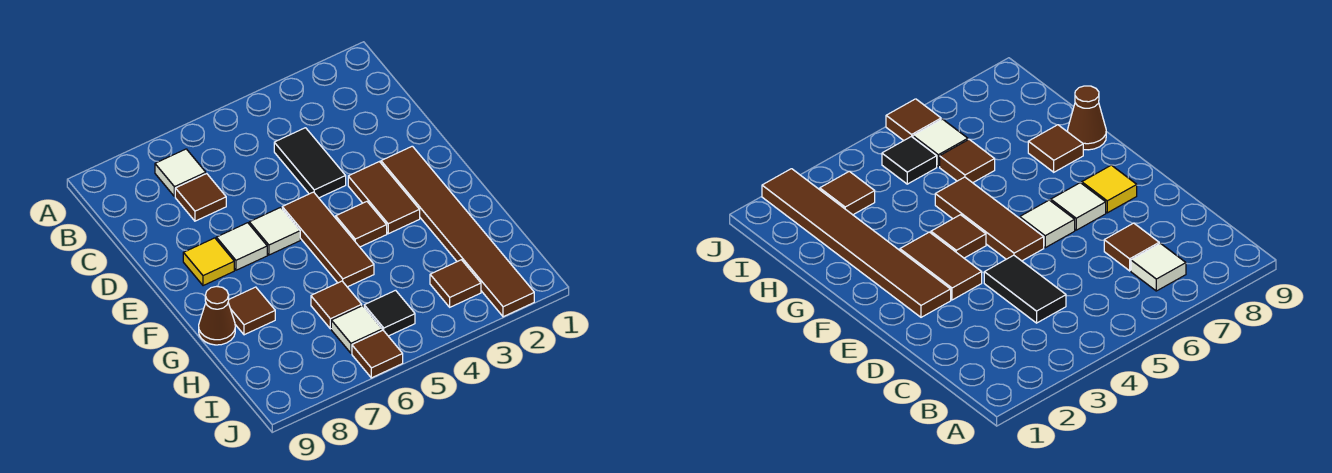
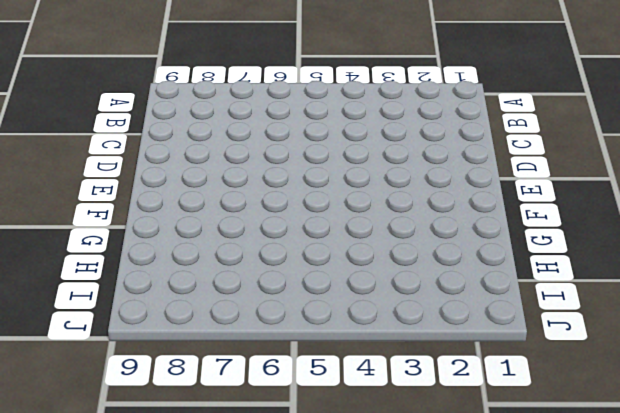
none -> white 1x1 tile [155,149,206,197]
none -> black 1x2 tile [274,128,346,198]
none -> brown 1x1 tile [175,174,226,221]

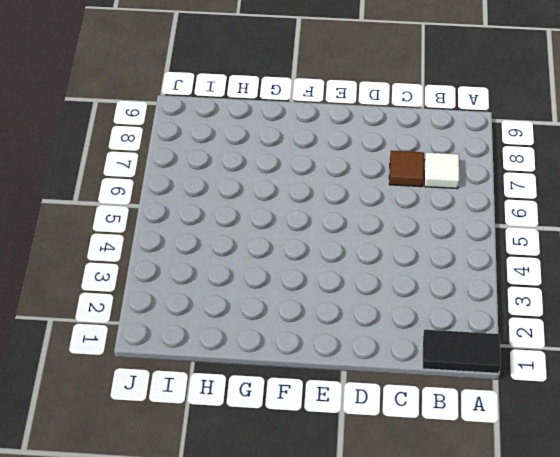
black 1x2 tile [423,330,501,373] -> black 1x2 tile moved to [274,128,346,198]
none -> brown 1x6 tile [381,146,534,317]
none -> brown 1x2 tile [348,162,420,234]
none -> brown 1x3 tile [282,192,374,287]

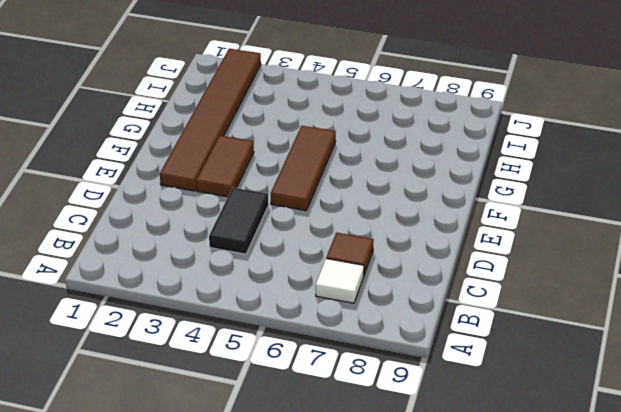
none -> white 1x1 tile [249,207,300,255]
none -> white 1x1 tile [216,223,267,270]
none -> yellow 1x1 tile [183,238,234,286]

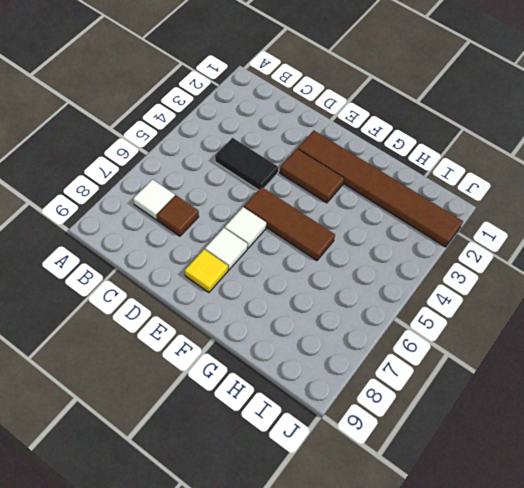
none -> brown 1x1 tile [336,202,387,247]
none -> brown 1x1 tile [228,287,275,335]
none -> brown 1x1 cone [199,286,235,345]

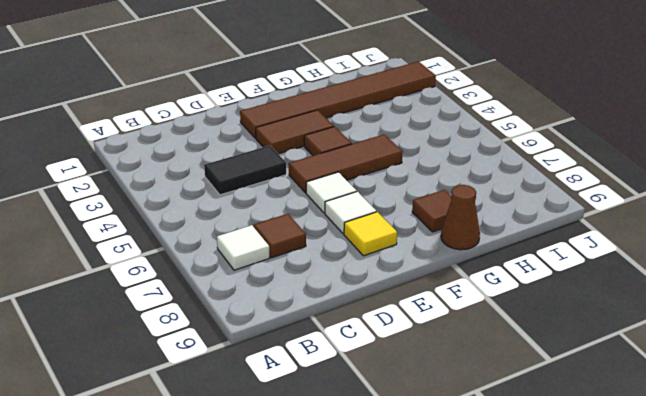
none -> brown 1x1 tile [311,281,362,329]
none -> brown 1x1 tile [430,260,481,307]
none -> black 1x1 tile [364,290,415,336]

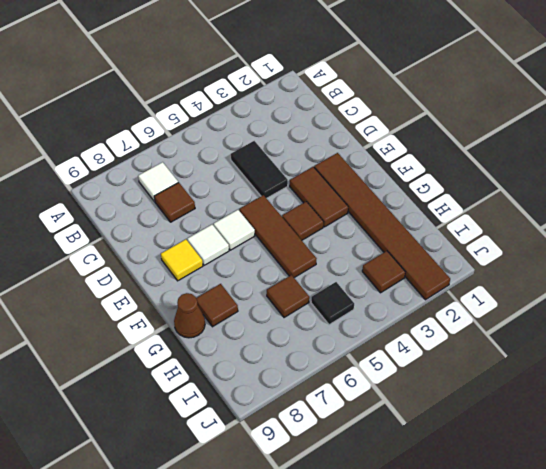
none -> white 1x1 tile [331,306,382,353]
none -> brown 1x1 tile [352,330,403,378]

